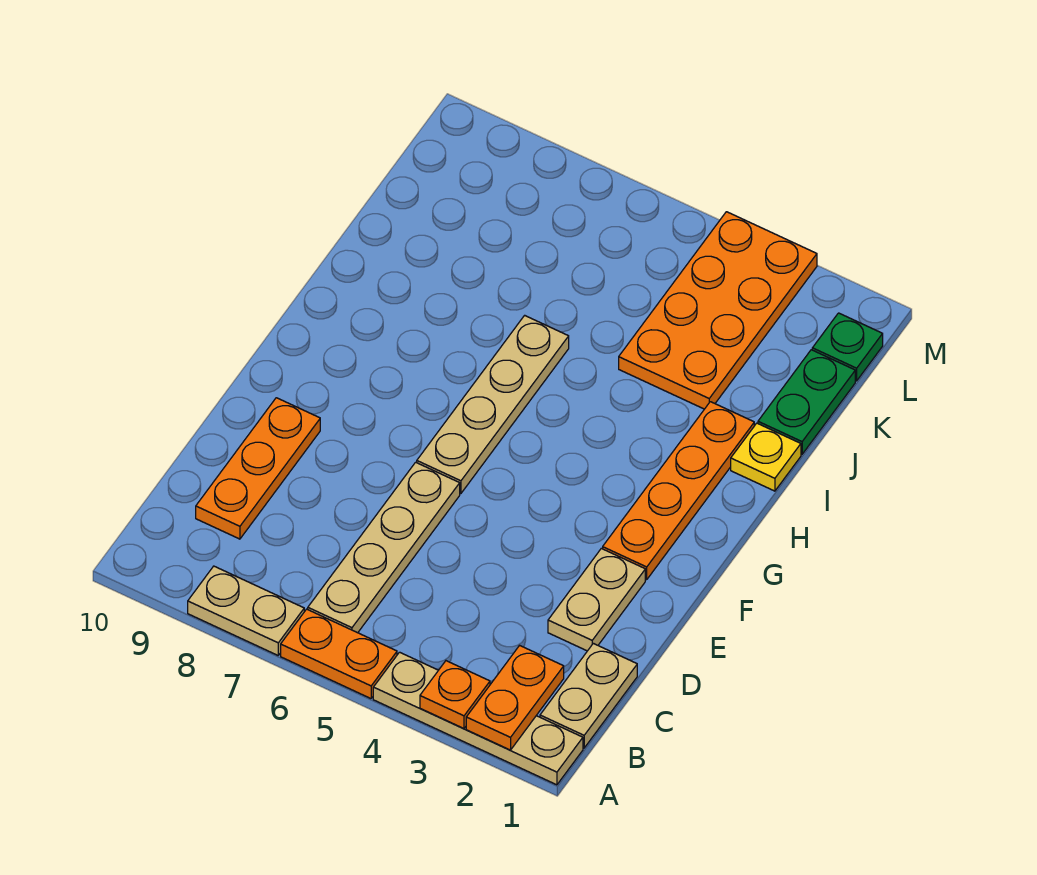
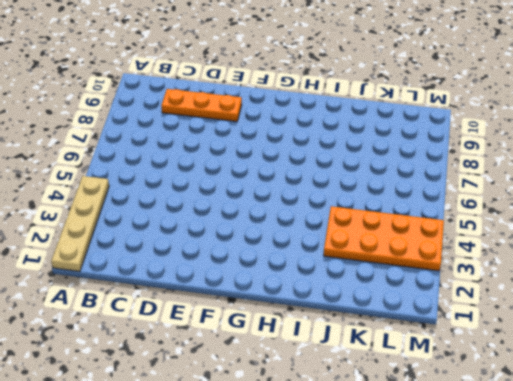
none -> orange 1x2 plate [281,609,397,699]
none -> tan 1x2 plate [188,566,304,655]
none -> tan 1x2 plate [540,643,637,748]

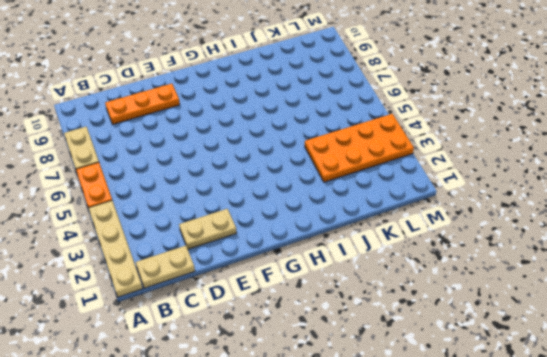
none -> tan 1x4 plate [308,462,460,633]
none -> orange 1x4 plate [603,402,754,580]
none -> tan 1x4 plate [417,315,569,493]

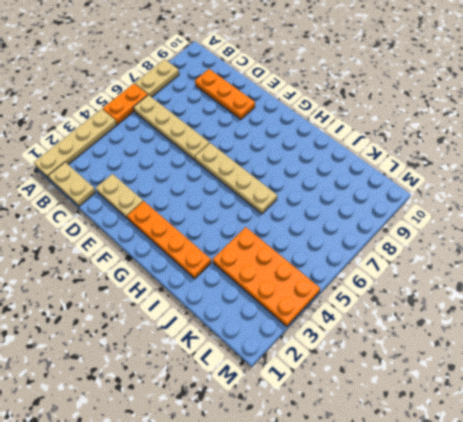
none -> yellow 1x1 plate [731,423,801,491]
none -> green 1x2 plate [758,350,855,454]
none -> green 1x1 plate [812,313,883,381]

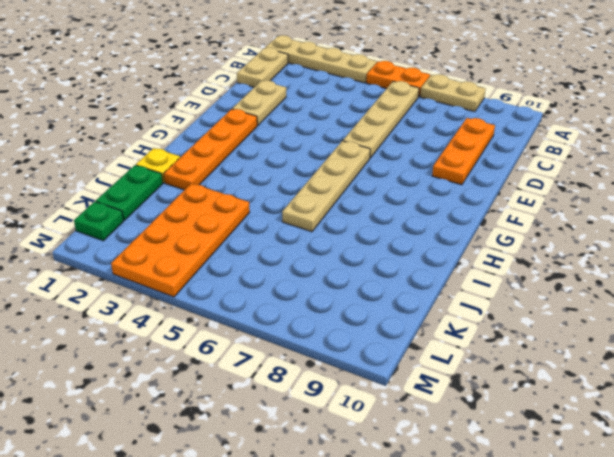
none -> orange 1x2 plate [466,645,564,750]
none -> orange 1x1 plate [420,661,490,728]

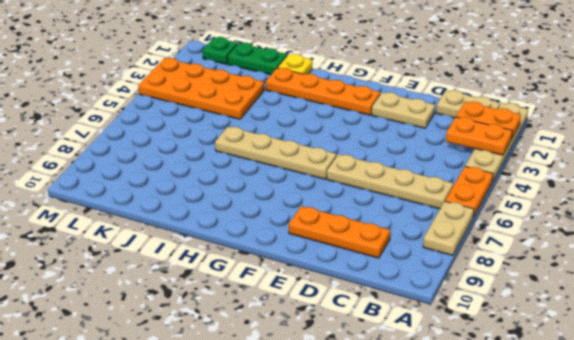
orange 1x2 plate [446,117,512,155] -> orange 1x1 plate [420,661,490,728]

